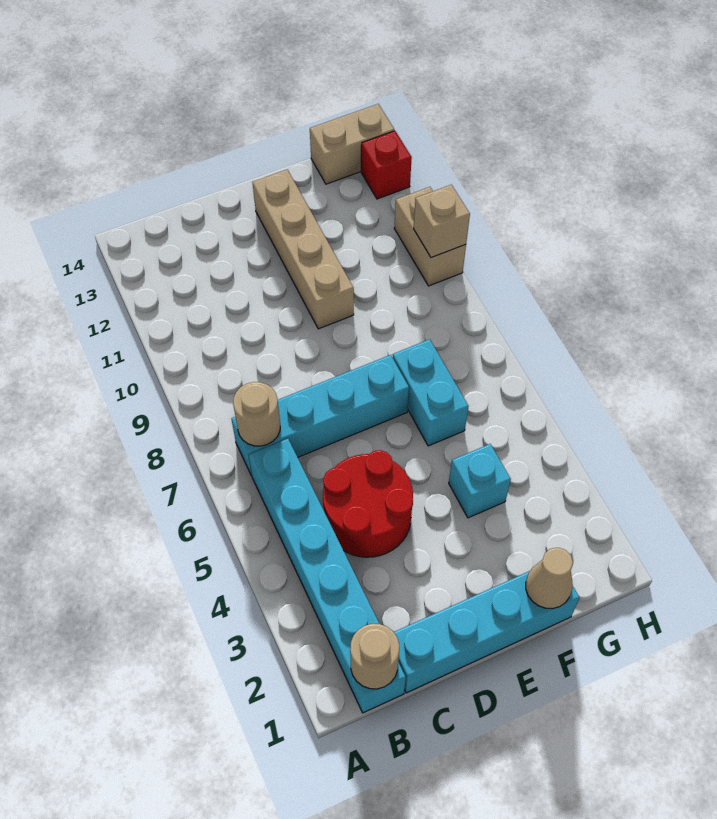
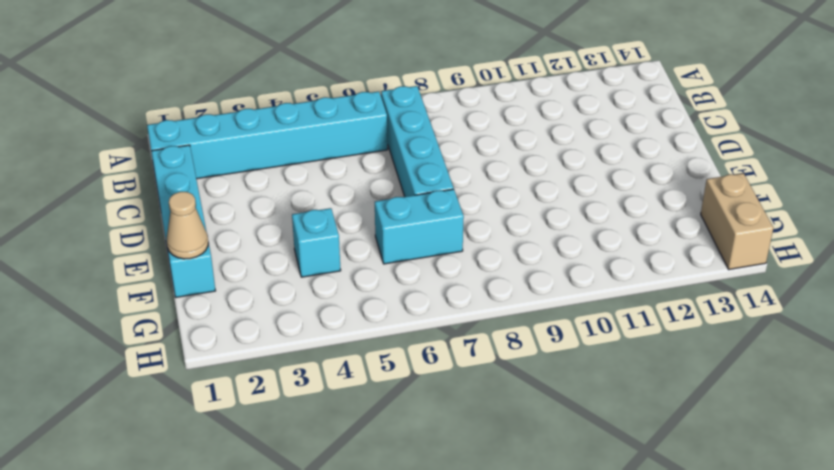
none -> red 2x2 round brick [323,450,413,557]
none -> tan 1x4 brick [252,170,354,329]
none -> tan 1x2 brick [394,187,466,286]

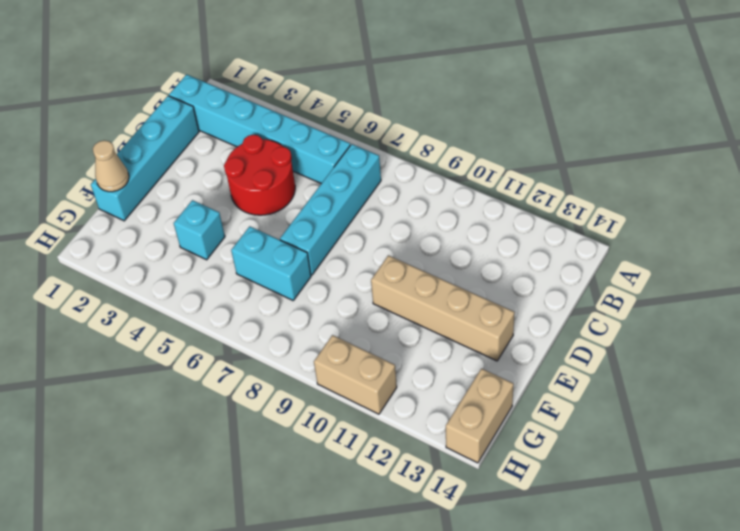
none -> red 1x1 brick [361,131,412,199]
none -> tan 1x1 round brick [350,624,399,689]
none -> tan 1x1 round brick [233,382,280,446]

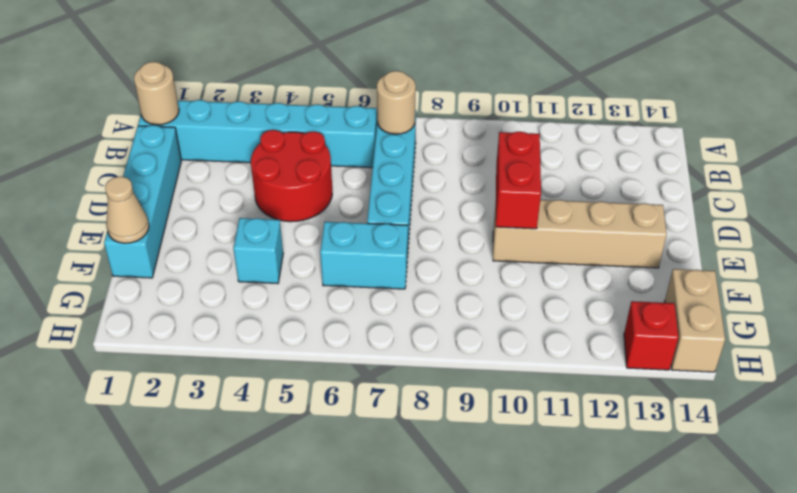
red 1x2 brick [496,132,541,229] -> none
none -> tan 1x2 brick [394,187,466,286]
none -> tan 1x1 brick [414,185,470,258]

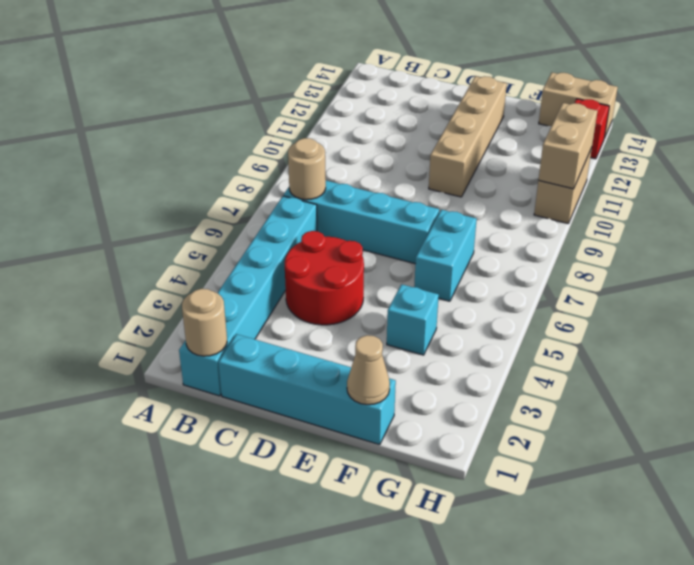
tan 1x2 brick [539,103,598,189] -> tan 1x1 brick [414,185,470,258]

